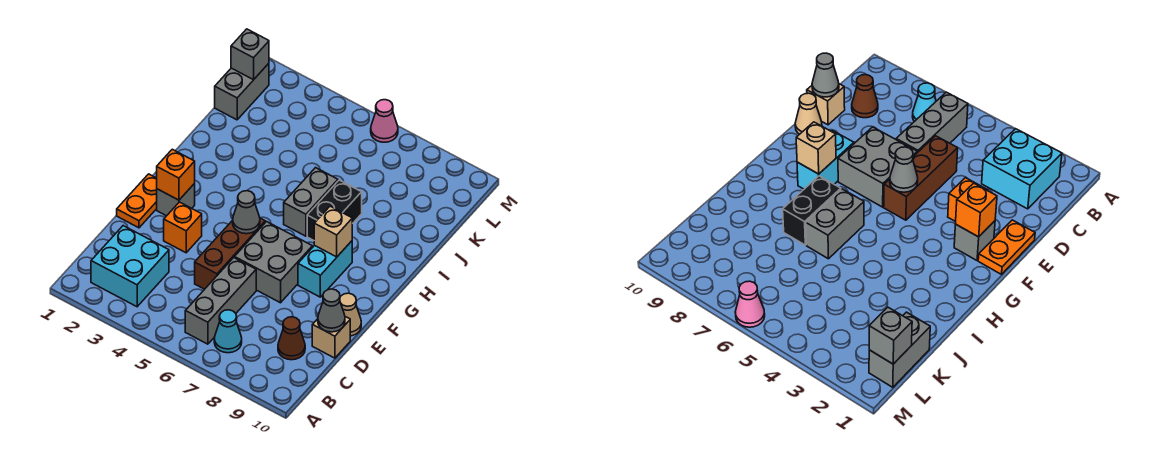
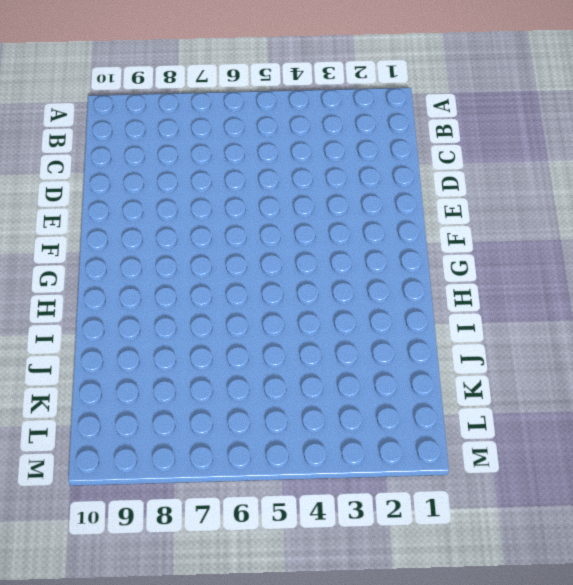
none -> cyan 2x2 brick [91,226,169,307]
none -> grey 1x3 brick [185,258,256,344]
none -> cyan 1x1 cone [214,310,242,353]

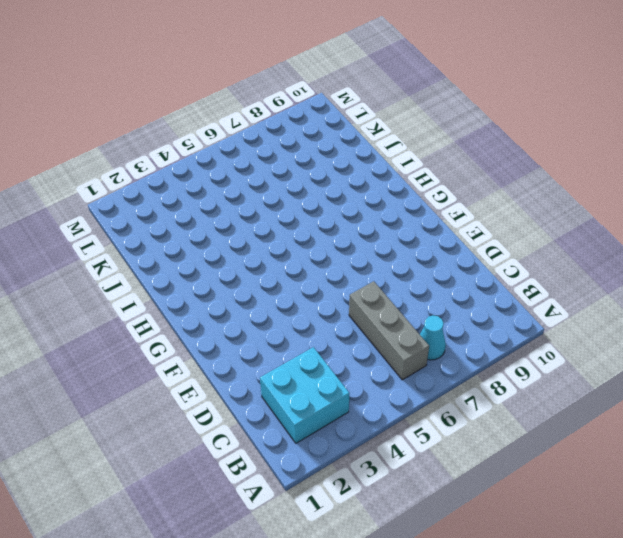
none -> brown 1x1 cone [278,317,305,360]
none -> brown 1x3 brick [195,218,265,289]
none -> tan 1x1 brick [312,317,350,358]

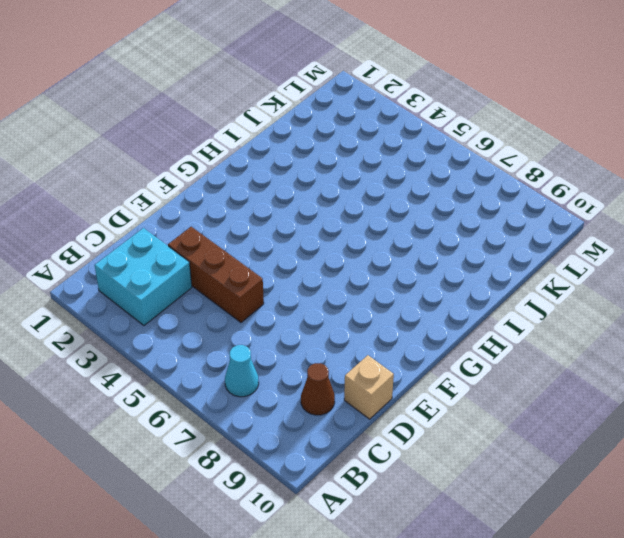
brown 1x3 brick [168,227,264,322] -> brown 1x3 brick turned to [195,218,265,289]
none -> grey 1x3 brick [185,258,256,344]
none -> orange 1x2 plate [117,174,157,228]
none -> orange 1x1 brick [164,202,202,253]

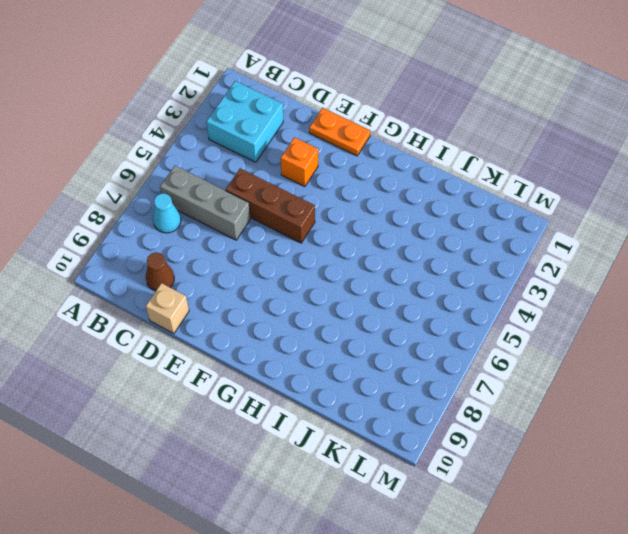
none -> grey 2x2 brick [235,222,312,303]
none -> tan 1x1 cone [340,293,361,336]
none -> grey 1x1 brick [157,183,195,216]

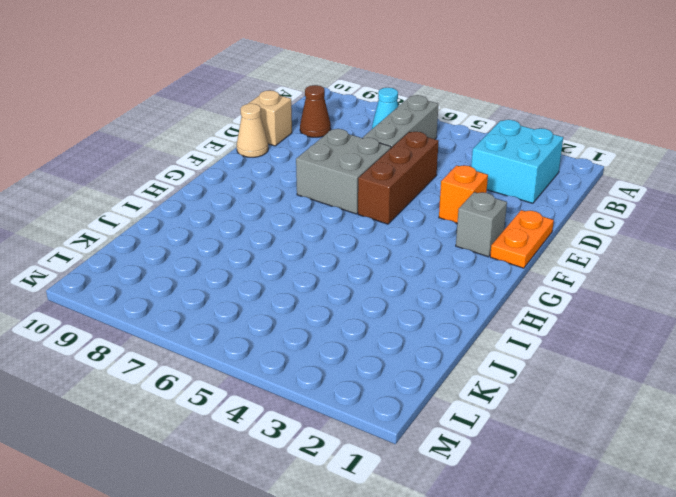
none -> cyan 1x2 brick [298,241,352,297]
none -> grey 1x2 brick [284,168,338,236]
none -> black 1x2 brick [307,180,362,240]

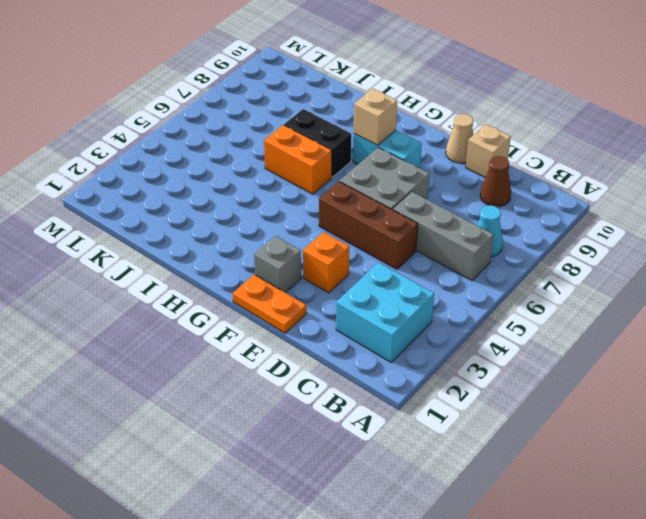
orange 1x2 brick [264,125,332,194] -> grey 1x2 brick [284,168,338,236]
none -> grey 1x2 brick [215,63,269,120]
none -> pink 1x1 cone [371,100,398,142]
none -> grey 1x1 cone [318,289,345,332]

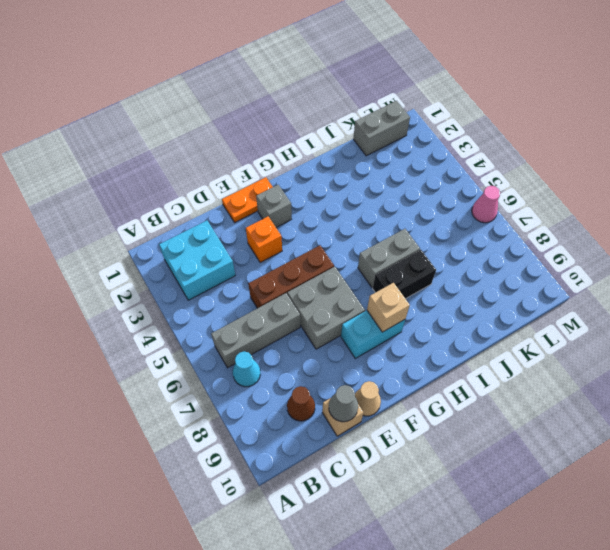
none -> orange 1x1 brick [157,149,195,200]
none -> grey 1x1 cone [233,191,260,234]
none -> grey 1x1 brick [231,29,269,80]

